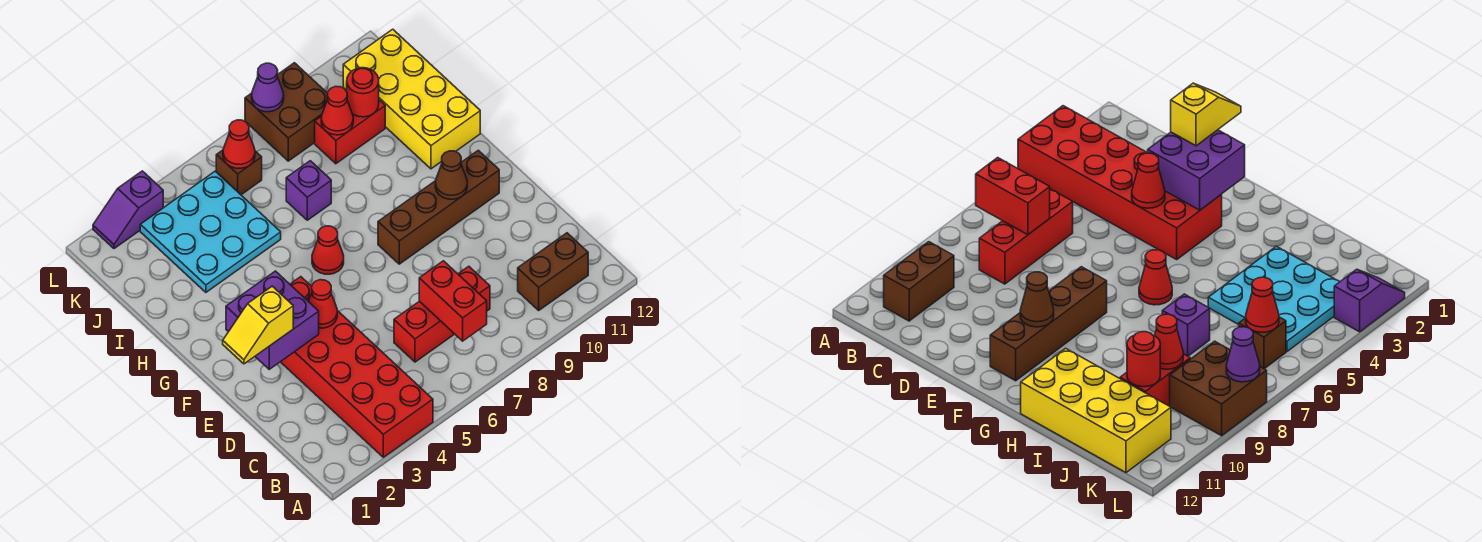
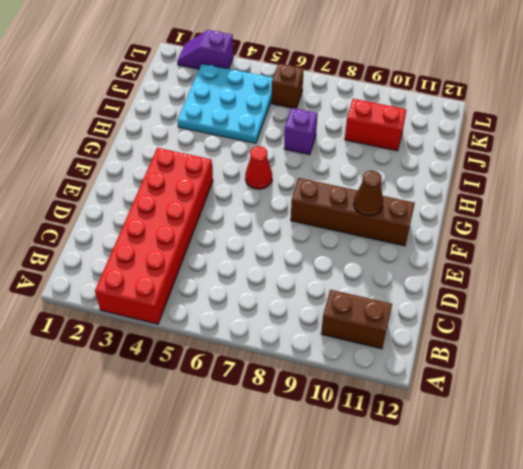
none -> red 1x3 brick [394,266,490,362]
none -> yellow 2x4 brick [343,29,480,169]
none -> brown 2x2 brick [245,63,328,161]

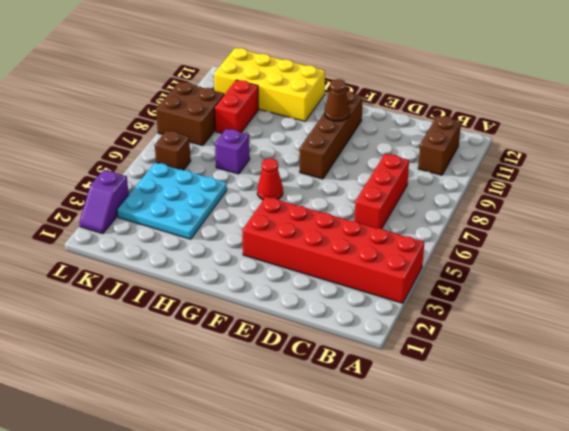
none -> red 1x2 brick [419,261,487,341]
none -> purple 2x2 brick [226,271,319,369]
none -> red 1x1 cone [308,280,337,328]

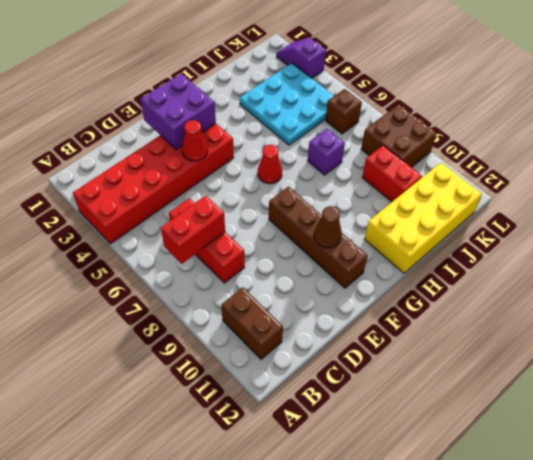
none -> red 1x1 cone [321,86,353,135]
none -> red 1x1 round brick [347,68,379,117]
none -> red 1x1 cone [223,120,255,168]

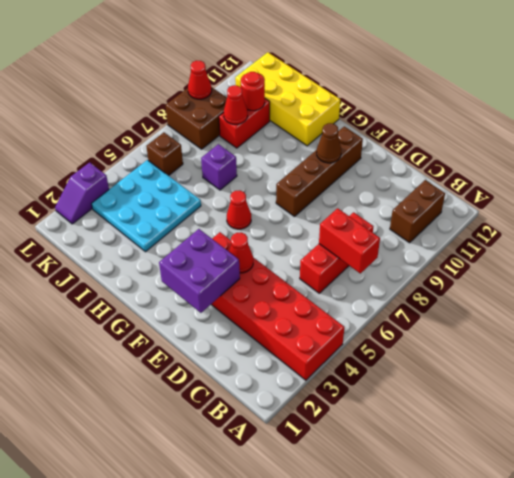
red 1x1 cone [188,61,212,99] -> red 1x1 cone moved to [223,120,255,168]
none -> purple 1x1 cone [252,63,284,112]
none -> yellow 1x2 slope [223,286,293,364]

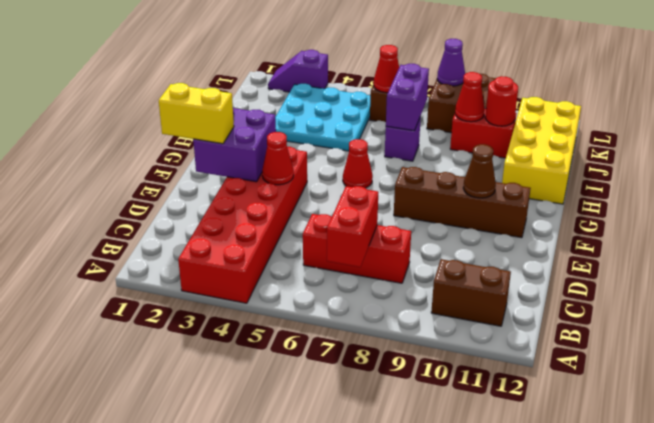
yellow 1x2 brick [159,83,234,144] -> yellow 1x2 slope [223,286,293,364]
purple 1x2 brick [386,64,429,131] -> none

